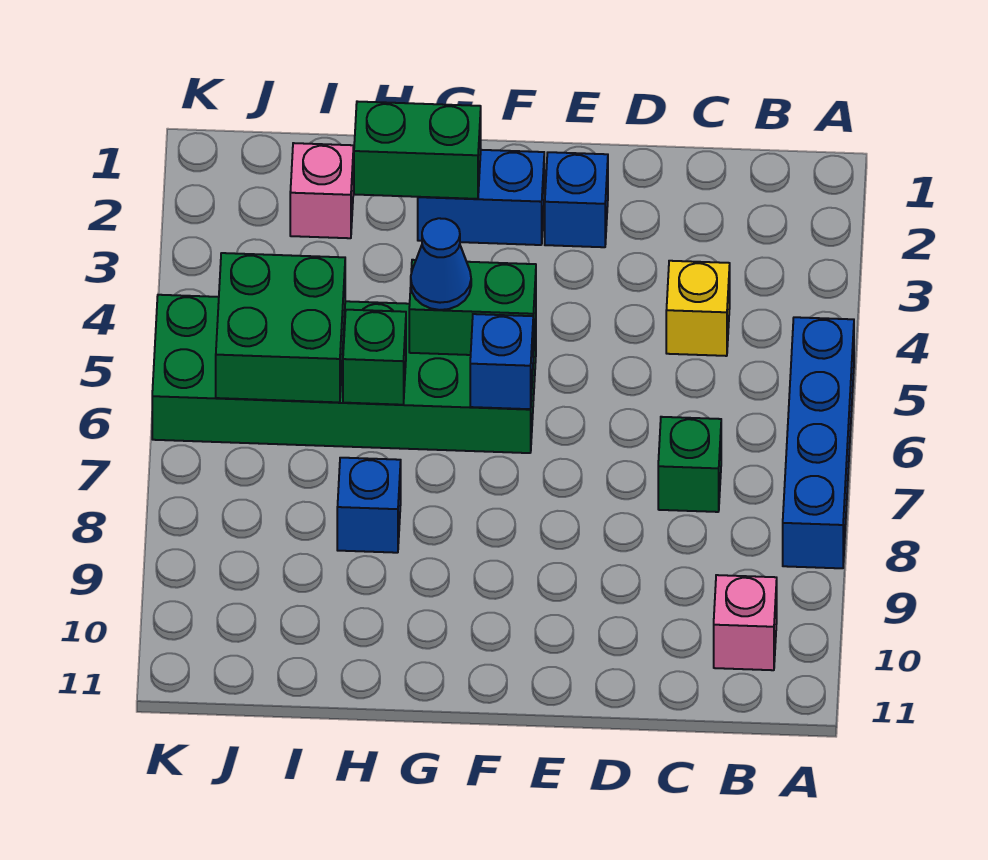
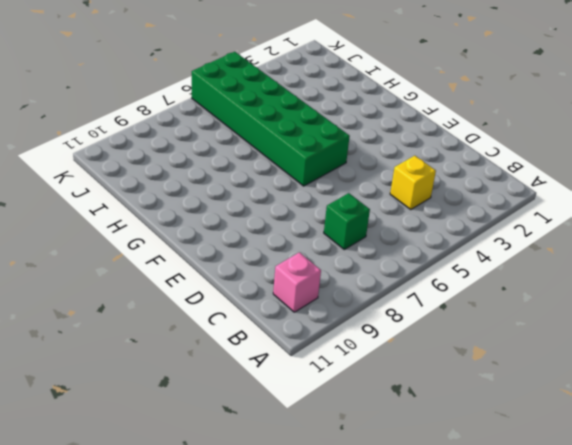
none -> blue 1x4 brick [783,317,854,568]
none -> blue 1x1 brick [545,152,608,247]
none -> blue 1x2 brick [418,150,544,245]

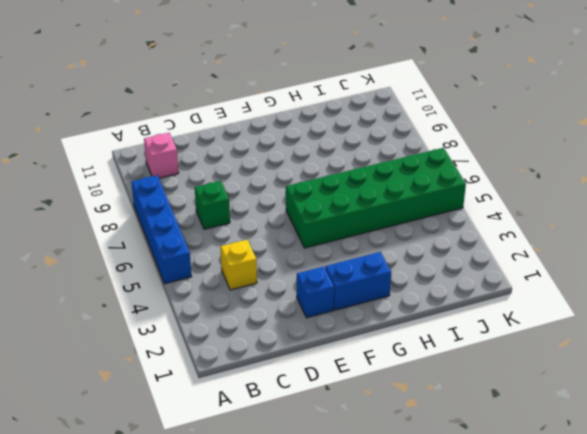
none -> blue 1x1 brick [337,458,401,553]
none -> pink 1x1 brick [290,143,354,238]
none -> green 1x2 brick [409,260,536,357]

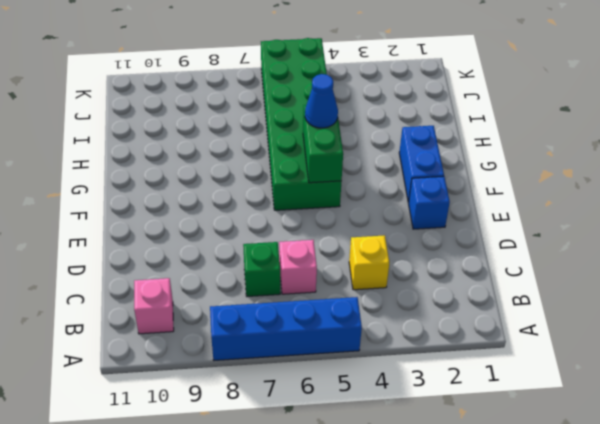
pink 1x1 brick [279,240,317,294] -> pink 1x1 brick moved to [290,143,354,238]
none -> blue 1x1 brick [337,458,401,553]
none -> blue 1x1 brick [470,314,533,409]
none -> green 1x2 brick [354,101,481,199]

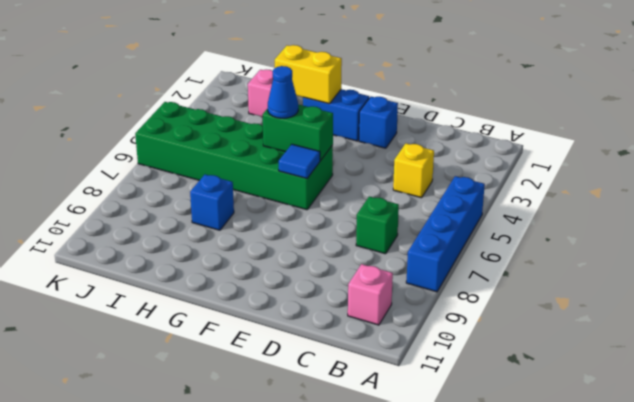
blue 1x1 tile [279,144,320,179] -> blue 1x1 brick [470,314,533,409]
yellow 1x2 brick [275,45,342,104] -> green 1x2 brick [354,101,481,199]
none -> green 1x1 brick [343,310,406,405]
none -> green 2x2 brick [216,253,345,402]

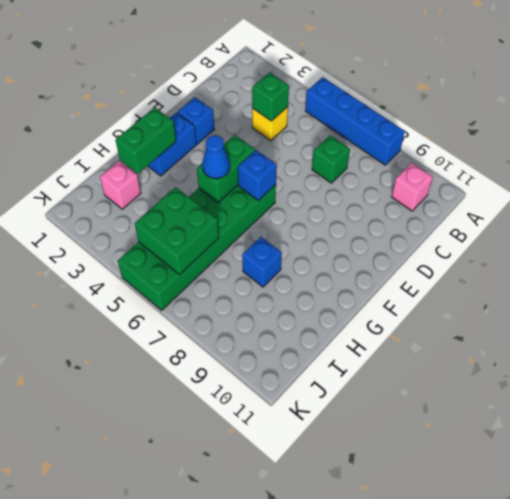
green 1x1 brick [252,72,289,121] -> green 1x1 brick moved to [343,310,406,405]

